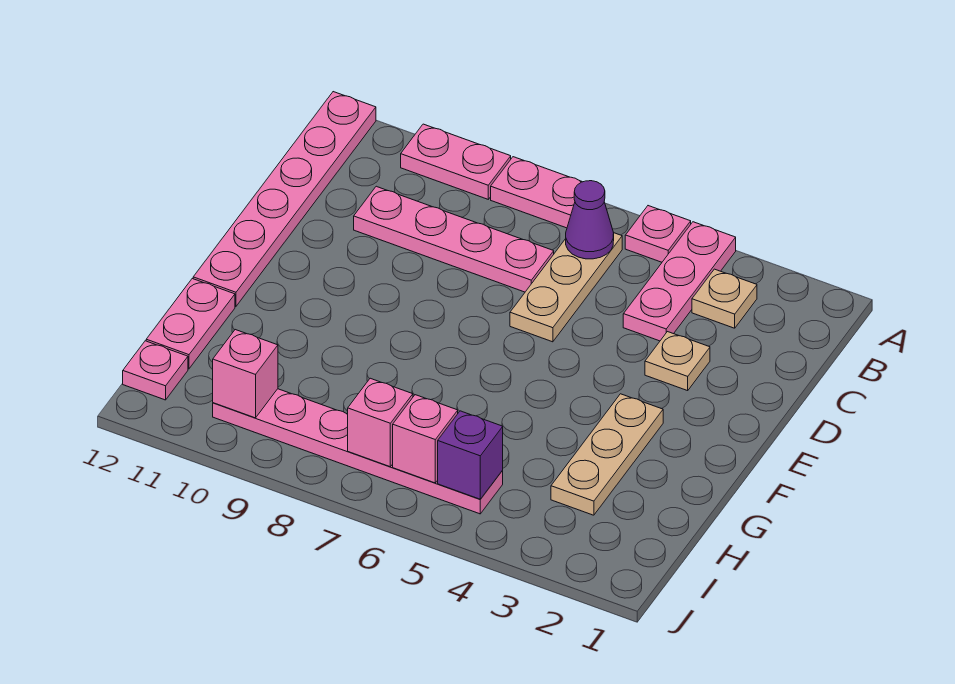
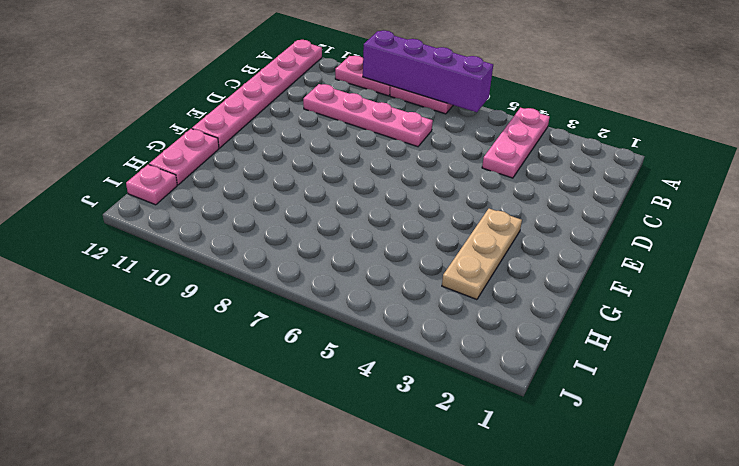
purple 1x4 brick [363,31,493,112] -> none
none -> pink 1x1 plate [625,206,691,262]
none -> tan 1x1 plate [692,269,757,328]
none -> tan 1x3 plate [510,233,622,342]

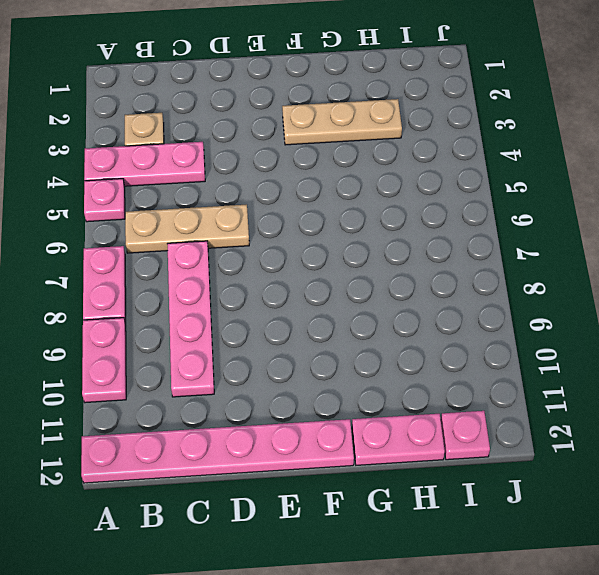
none -> tan 1x1 plate [645,332,710,391]
none -> pink 1x6 plate [213,389,503,514]
none -> purple 1x1 cone [566,181,614,259]

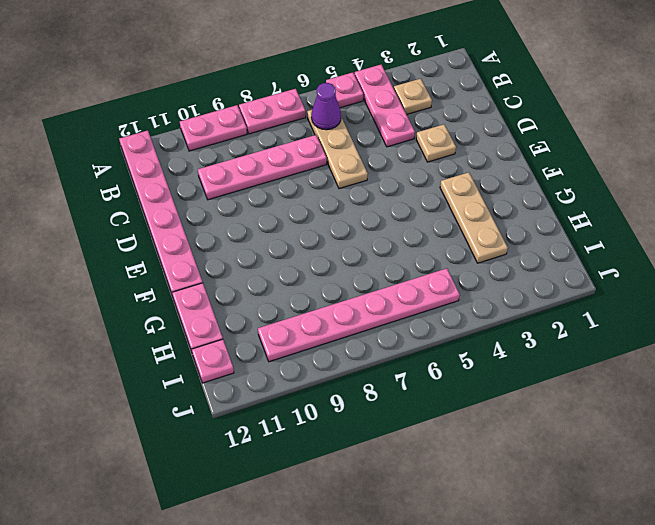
none -> purple 1x1 brick [438,411,503,499]
none -> pink 1x1 brick [393,395,458,483]
none -> pink 1x1 brick [348,378,413,467]

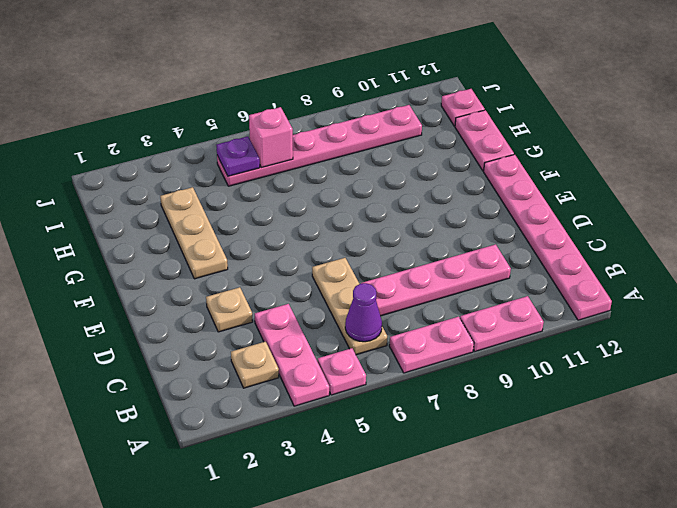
purple 1x1 plate [216,136,260,176] -> purple 1x1 brick [438,411,503,499]
none -> pink 1x1 brick [348,378,413,467]
none -> pink 1x1 brick [213,330,278,418]

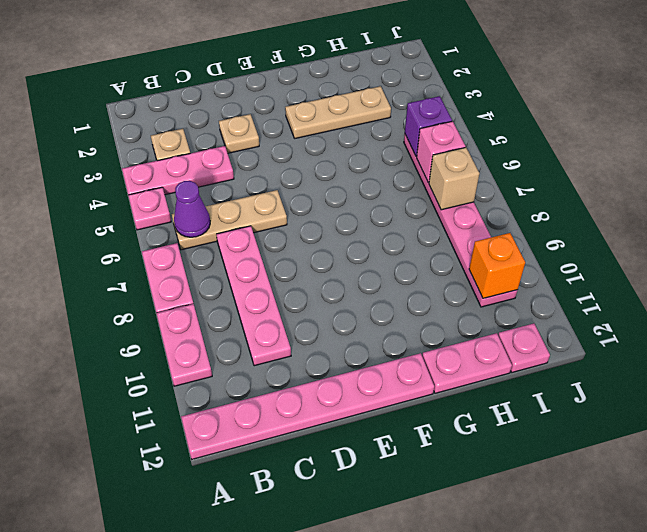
tan 1x1 brick [429,147,479,210] -> pink 1x1 brick [348,378,413,467]
orange 1x1 brick [469,233,525,298] -> pink 1x1 brick [213,330,278,418]

